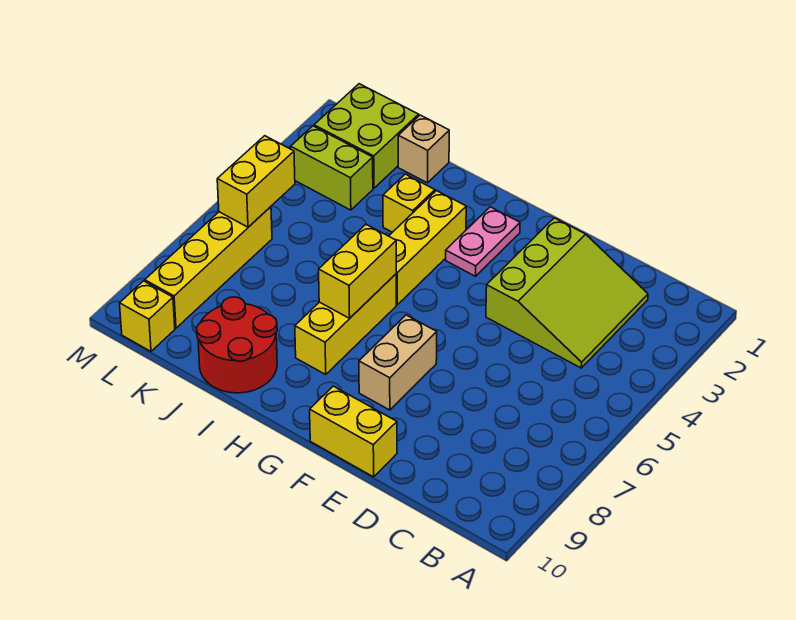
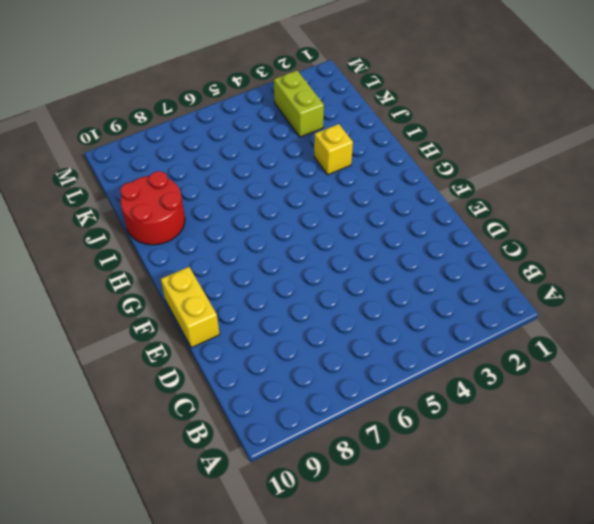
none -> lime 3x3 slope [486,218,648,368]
none -> tan 1x2 brick [359,315,437,410]
none -> pink 1x2 plate [446,207,520,276]

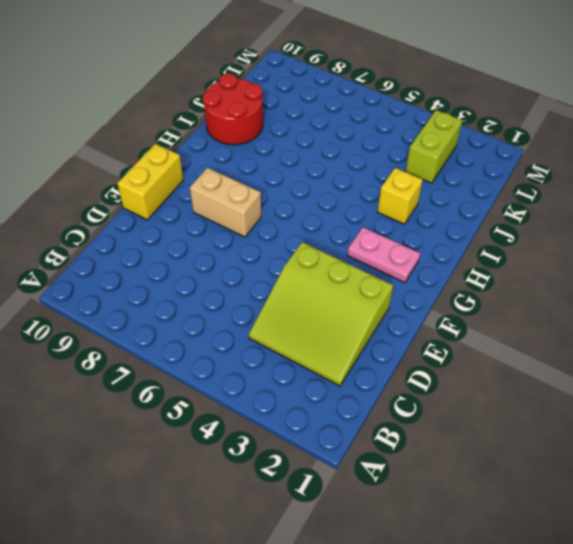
none -> yellow 1x3 brick [389,190,466,305]
none -> yellow 1x3 brick [295,274,396,374]
none -> tan 1x1 brick [398,115,449,183]

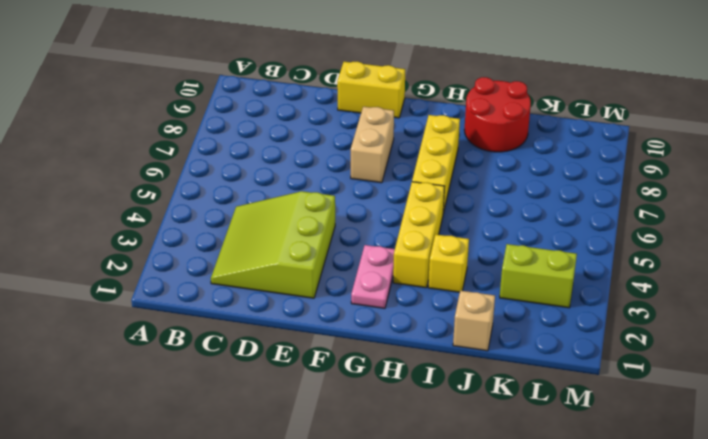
none -> lime 2x2 brick [314,84,419,188]
none -> yellow 1x4 brick [145,207,272,328]
none -> yellow 1x1 brick [120,281,175,351]

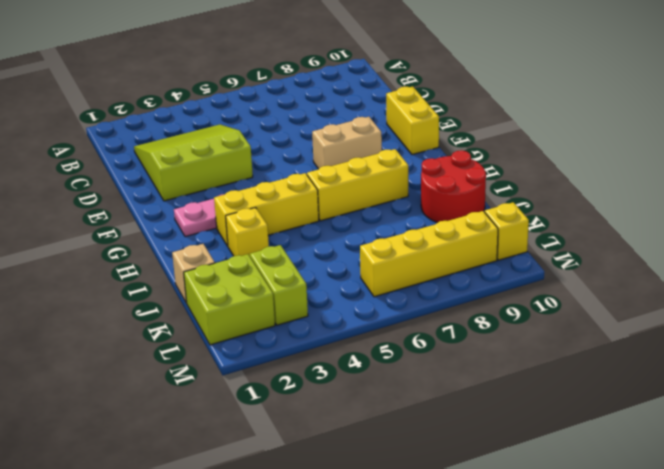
none -> yellow 1x2 brick [319,224,396,318]
none -> yellow 1x2 brick [217,136,295,227]

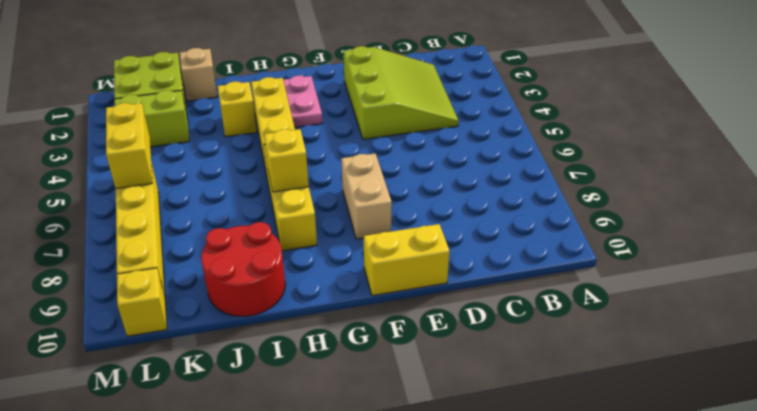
yellow 1x1 brick [264,129,309,192] -> yellow 1x2 brick [319,224,396,318]

